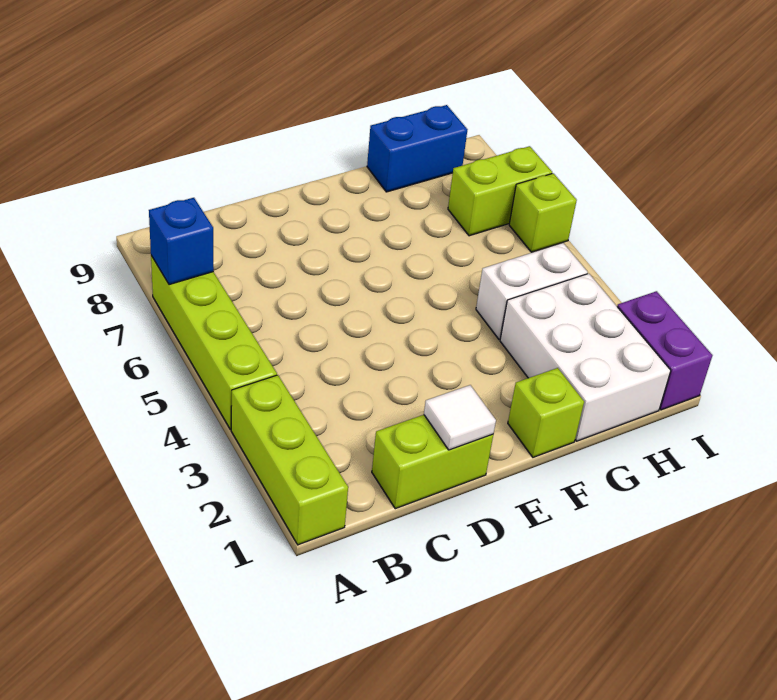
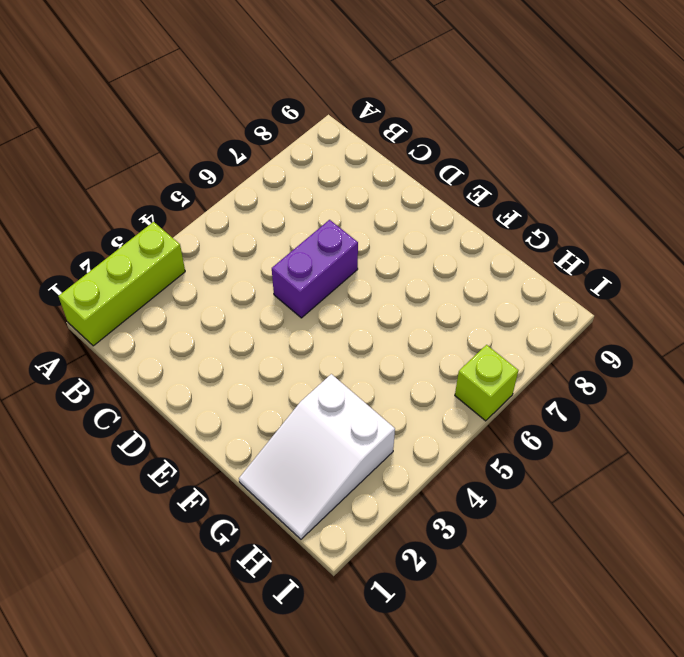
purple 1x2 brick [272,220,358,318] -> purple 1x2 brick moved to [617,291,712,410]
white 2x3 slope [239,374,395,539] -> white 2x3 brick [500,274,671,441]
none -> lime 1x4 brick [151,256,277,430]
none -> lime 1x2 brick [372,415,493,509]
none -> lime 1x1 brick [508,368,584,457]

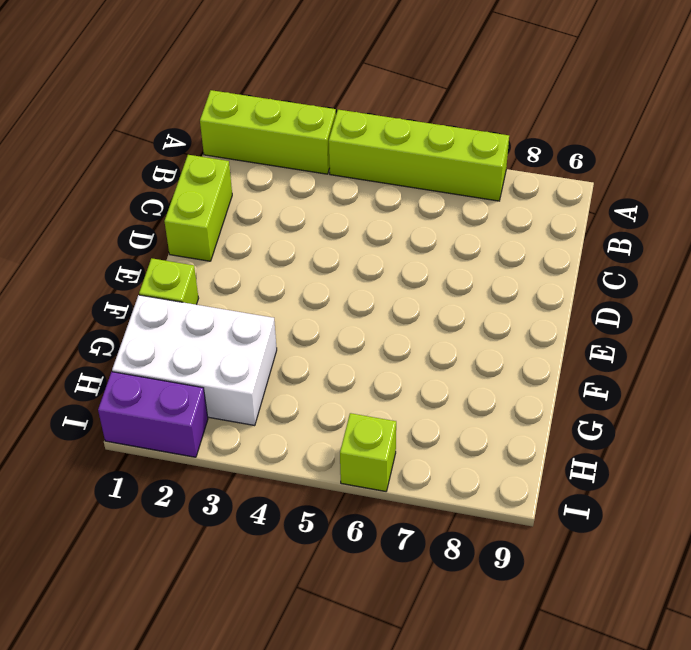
none -> white 1x2 brick [476,243,588,339]
none -> blue 1x2 brick [367,105,467,192]
none -> lime 1x2 brick [448,146,552,236]

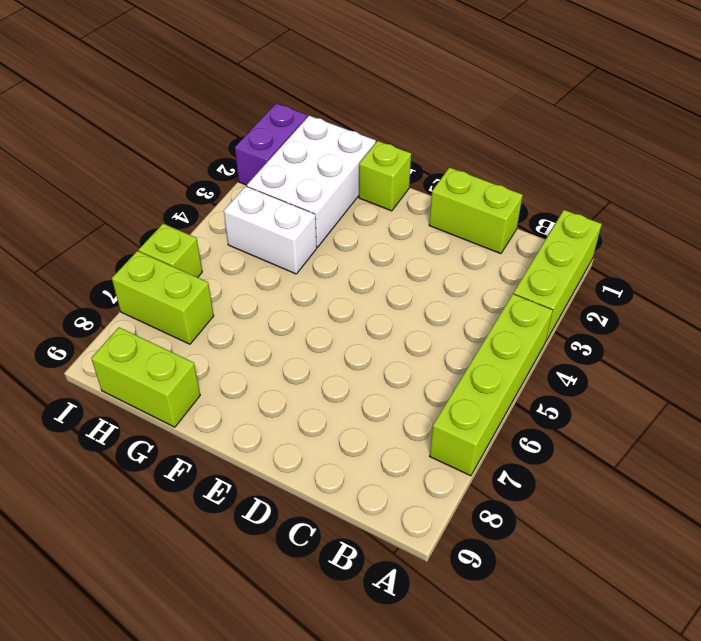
lime 1x2 brick [91,327,200,427] -> blue 1x2 brick [367,105,467,192]
none -> blue 1x1 brick [149,198,214,285]
none -> white 1x1 tile [424,385,496,450]

